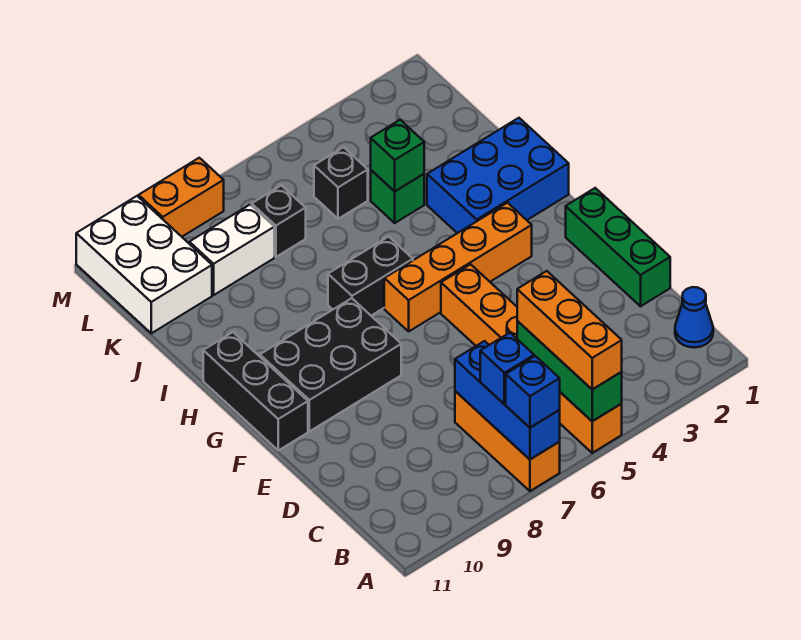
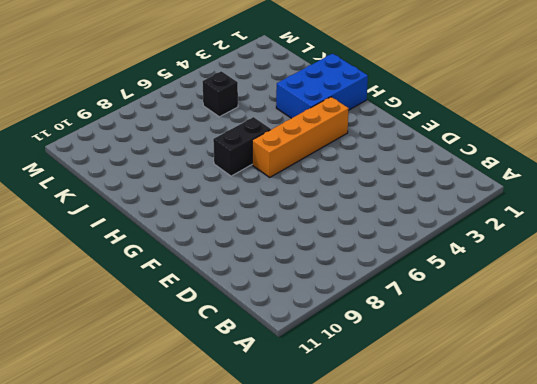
none -> orange 1x6 brick [441,264,622,453]
none -> orange 1x3 brick [455,391,560,491]
none -> blue 1x1 cone [675,287,713,347]

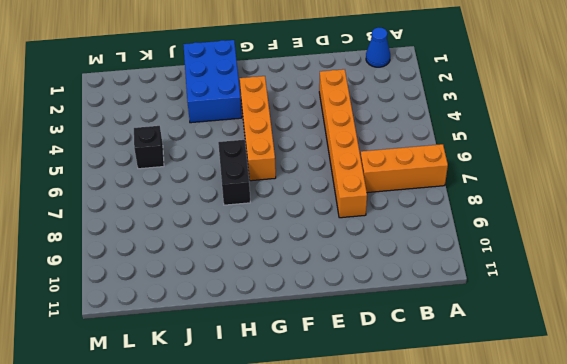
orange 1x6 brick [319,69,367,218] -> orange 1x6 brick turned to [441,264,622,453]
none -> green 1x3 brick [566,188,670,306]
none -> black 2x3 brick [260,298,401,431]
none -> black 1x3 brick [203,332,308,450]

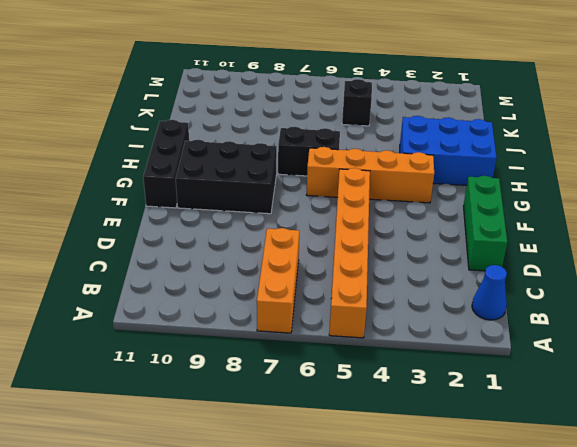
none -> green 1x1 brick [371,170,424,223]
none -> black 1x1 brick [252,185,306,257]
none -> white 1x2 brick [189,205,274,295]

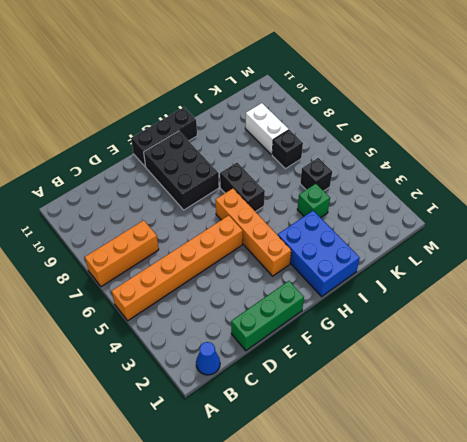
none -> white 2x3 brick [76,196,212,333]
none -> orange 1x2 brick [139,158,224,237]
none -> green 1x3 brick [517,321,622,421]

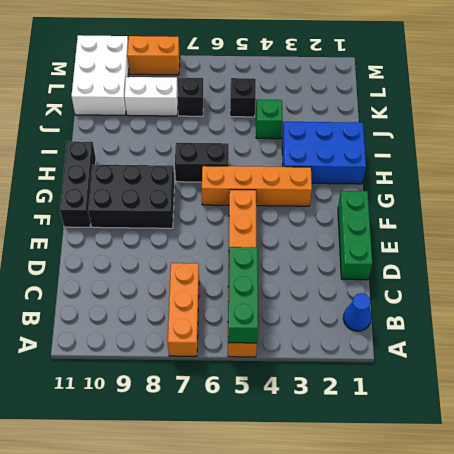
none -> blue 1x3 brick [455,341,560,459]
none -> green 1x1 brick [371,120,424,191]
none -> orange 1x3 brick [517,271,622,389]

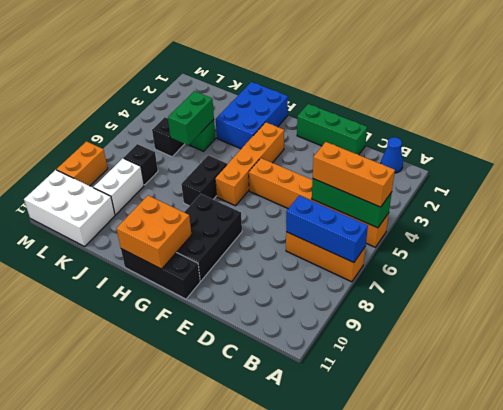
orange 2x2 brick [116,196,191,269] -> none
green 1x2 brick [168,91,214,145] -> green 1x1 brick [371,120,424,191]
none -> blue 1x1 brick [506,356,560,428]
none -> blue 1x1 brick [480,333,534,404]

